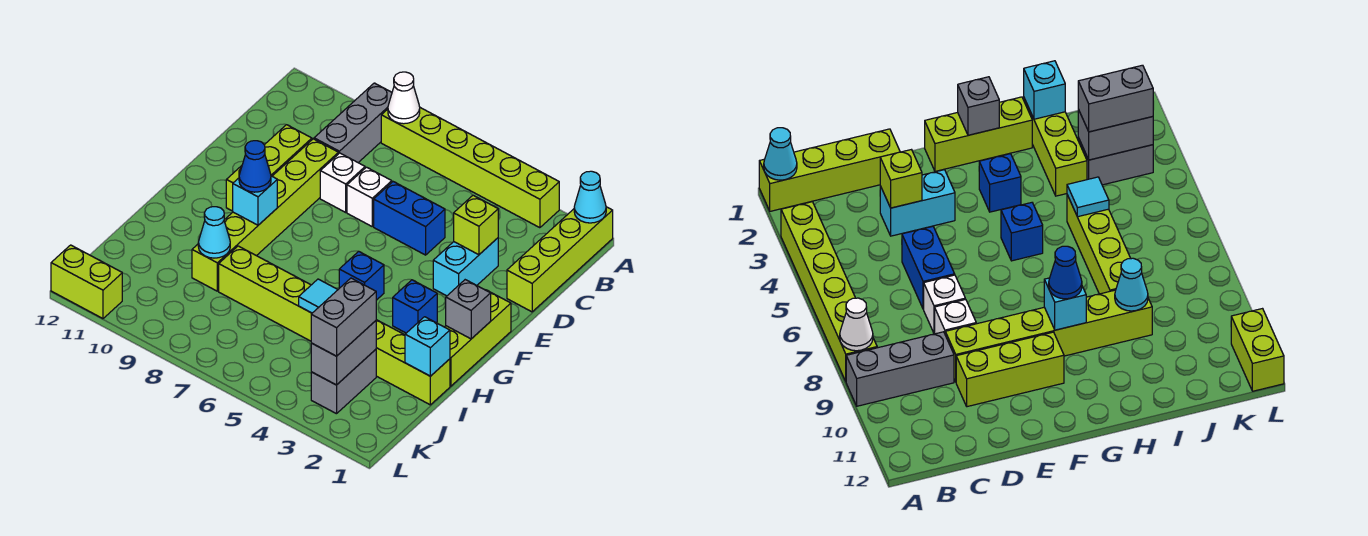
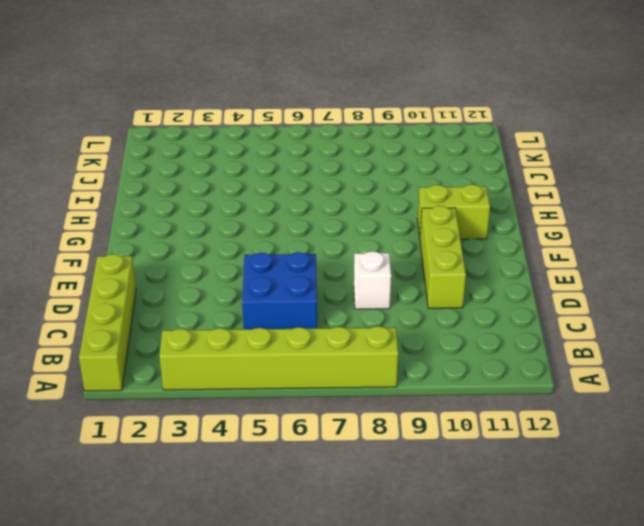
blue 2x2 brick [242,252,317,329] -> blue 1x2 brick [374,182,445,255]
lime 1x2 brick [417,185,490,239] -> lime 1x2 brick moved to [51,245,122,318]
none -> grey 1x3 brick [314,83,392,162]
none -> cyan 1x2 brick [433,238,498,296]
none -> white 1x1 brick [347,167,392,226]

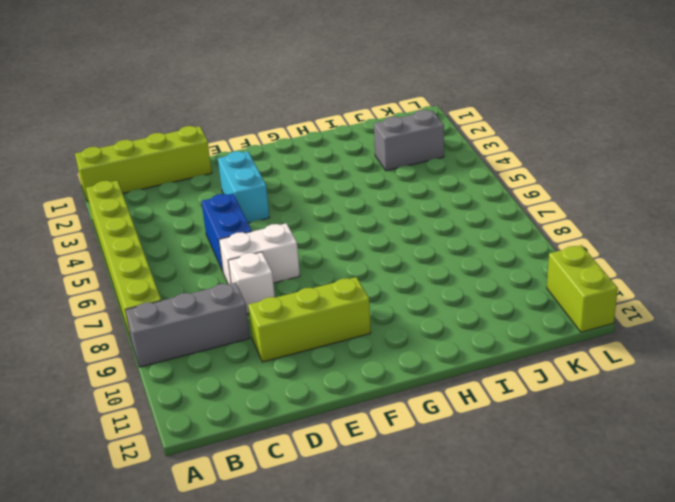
white 1x2 brick [219,223,300,284] -> white 1x1 brick [347,167,392,226]
cyan 1x2 brick [218,151,270,223] -> cyan 1x2 brick turned to [433,238,498,296]
none -> lime 1x6 brick [192,139,338,291]
none -> lime 1x3 brick [445,290,511,386]
none -> blue 1x1 brick [393,280,437,333]

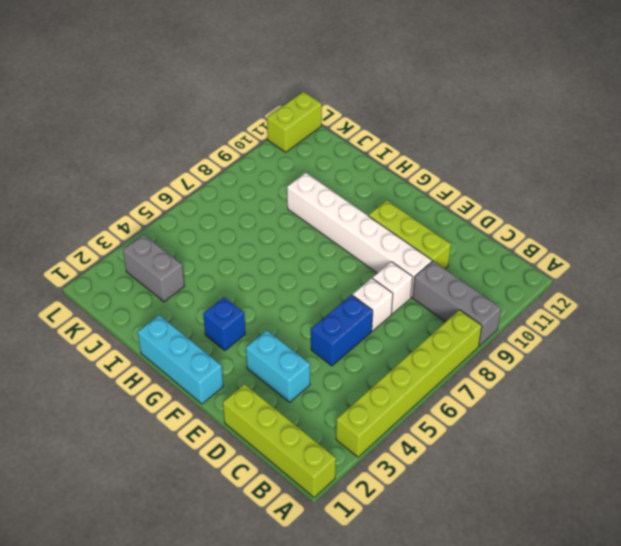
white 1x6 brick [287,173,432,297] -> lime 1x6 brick [192,139,338,291]
cyan 1x3 brick [138,315,223,404] -> lime 1x3 brick [445,290,511,386]
none -> blue 1x1 brick [339,251,384,300]
none -> lime 1x3 brick [376,320,450,405]
none -> lime 1x4 brick [219,246,312,341]

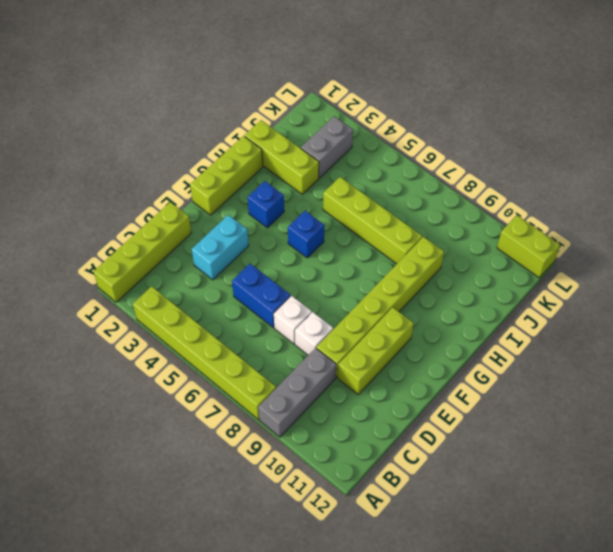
none -> cyan 1x1 cone [574,171,606,223]
none -> white 1x1 cone [388,72,420,124]
none -> lime 1x1 brick [454,195,498,255]

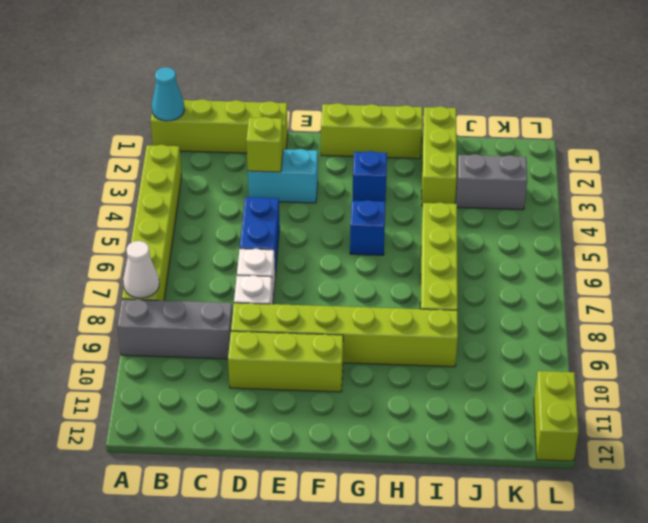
none -> grey 1x1 brick [446,280,491,339]
none -> cyan 1x1 brick [233,176,277,225]
none -> cyan 1x1 brick [405,317,450,376]

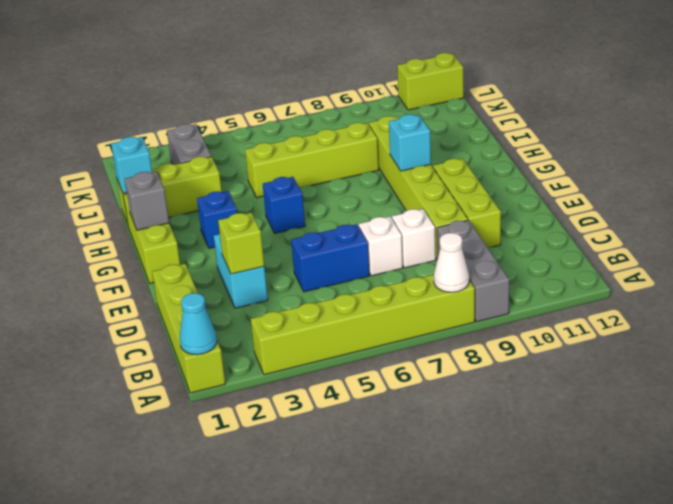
none -> cyan 1x1 tile [299,279,338,313]
none -> cyan 1x1 cone [198,207,230,258]
none -> grey 1x2 brick [311,321,376,385]

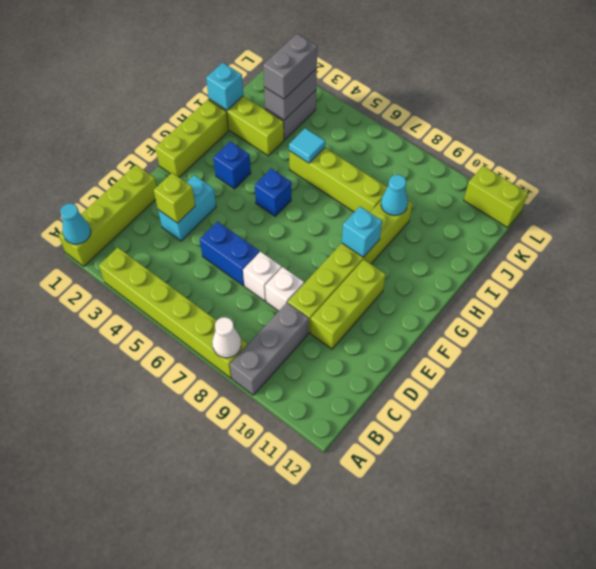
none -> grey 1x1 brick [446,280,491,339]
none -> blue 1x1 cone [239,141,271,192]

